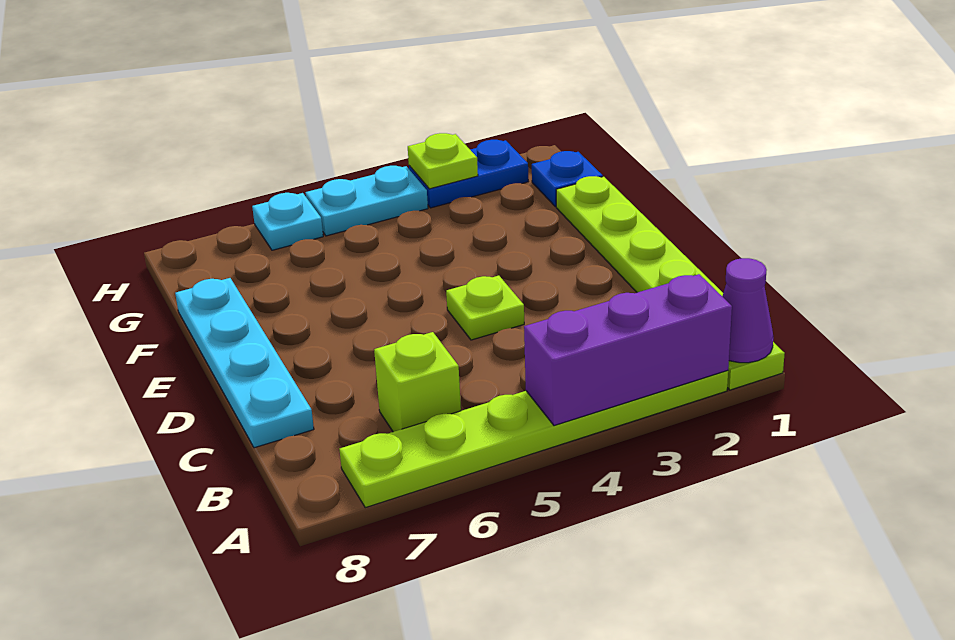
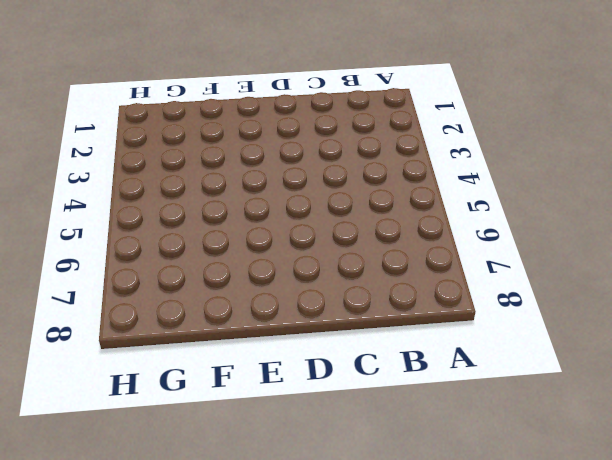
none -> lime 1x6 plate [556,176,785,390]
none -> lime 1x6 plate [339,370,728,508]
none -> lime 1x1 brick [374,332,461,432]

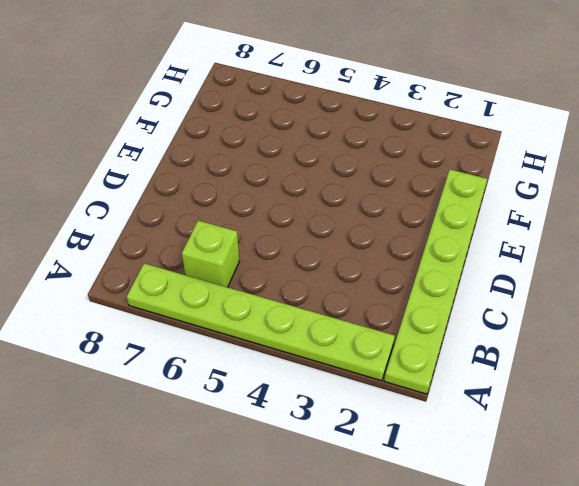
none -> cyan 1x4 plate [175,278,314,448]
none -> lime 1x1 plate [446,276,524,340]
none -> blue 1x1 plate [532,151,603,207]

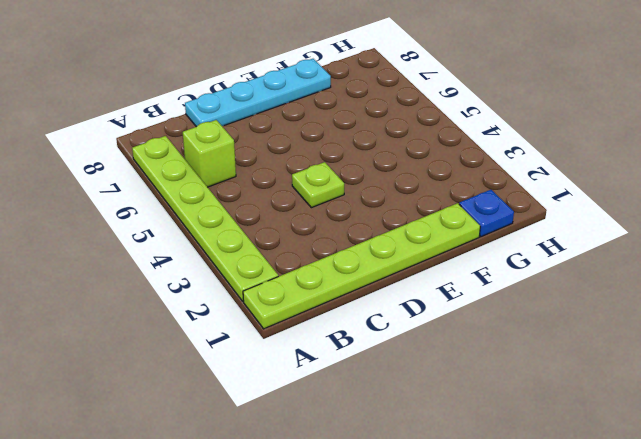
none -> blue 1x2 plate [409,140,528,208]
none -> cyan 1x2 plate [306,166,428,236]
none -> cyan 1x1 plate [252,193,323,250]

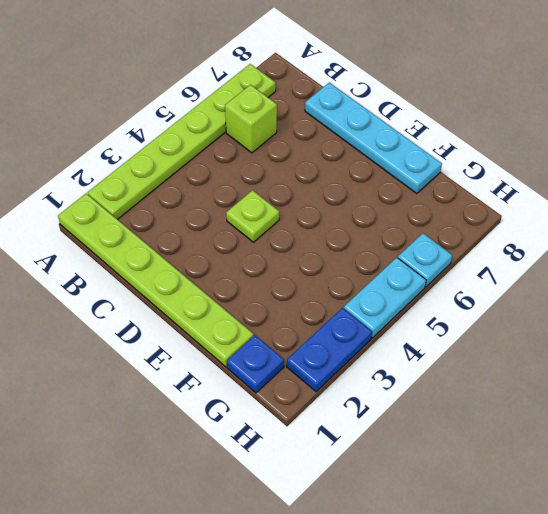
none -> purple 1x1 cone [722,258,773,363]
none -> purple 1x3 brick [524,274,732,426]
none -> lime 1x1 plate [408,133,478,189]

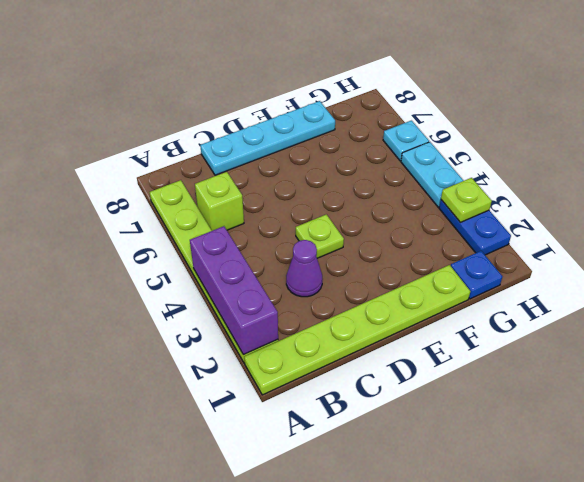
purple 1x1 cone [286,240,323,297] -> purple 1x1 cone moved to [722,258,773,363]

